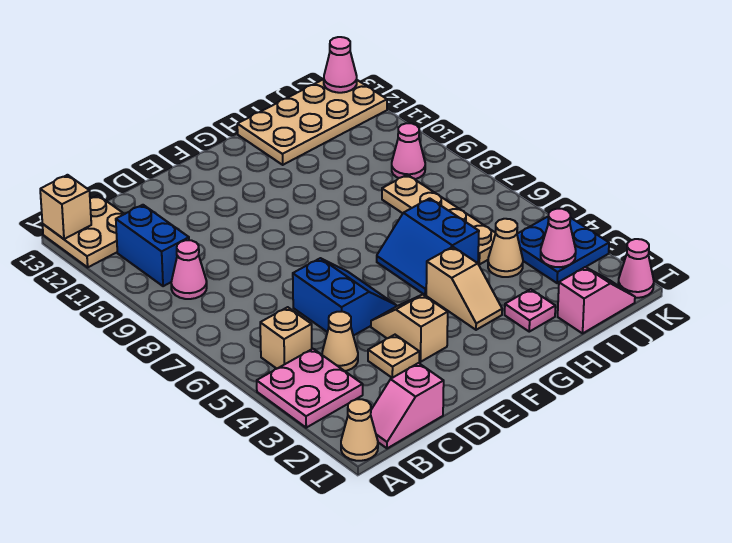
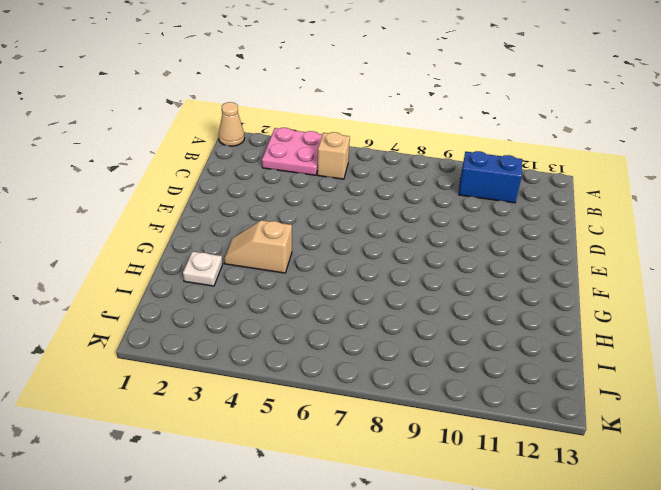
white 1x1 plate [183,251,223,286] -> pink 1x1 plate [505,289,555,332]
none -> tan 2x2 plate [43,195,124,267]
none -> pink 1x2 slope [371,363,444,448]
none -> pink 1x1 cone [171,240,207,299]

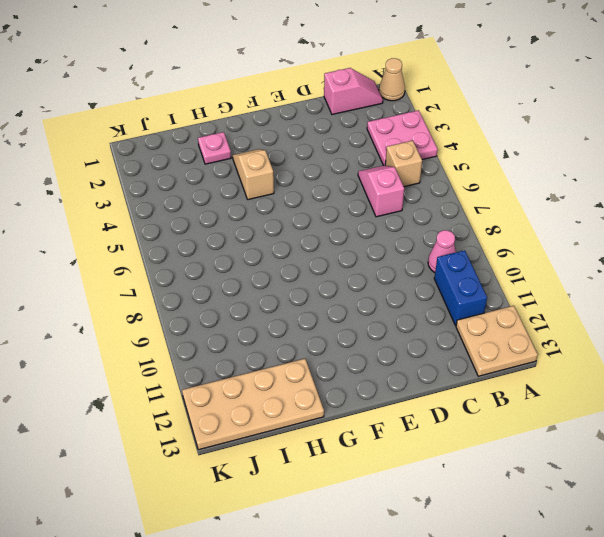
pink 1x2 slope [358,165,404,217] -> pink 1x2 slope turned to [558,267,635,333]
none -> tan 1x1 cone [322,312,358,371]
none -> tan 1x1 plate [368,335,419,378]
none -> blue 2x2 slope [293,258,396,336]

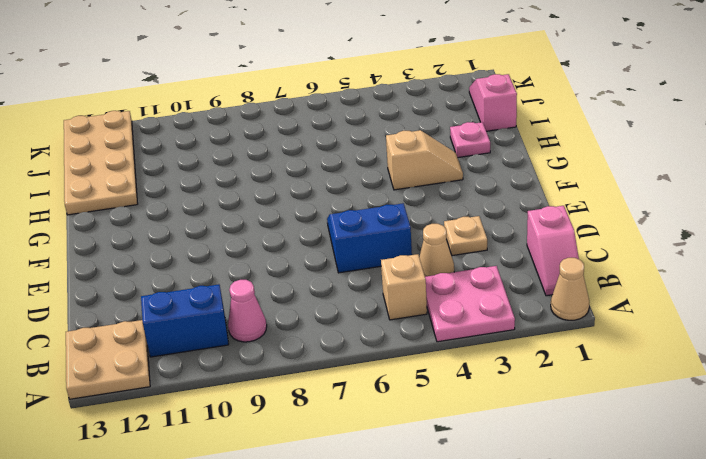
none -> tan 1x2 slope [371,295,448,362]
none -> blue 2x2 slope [377,198,479,295]
none -> tan 1x1 cone [488,219,523,277]

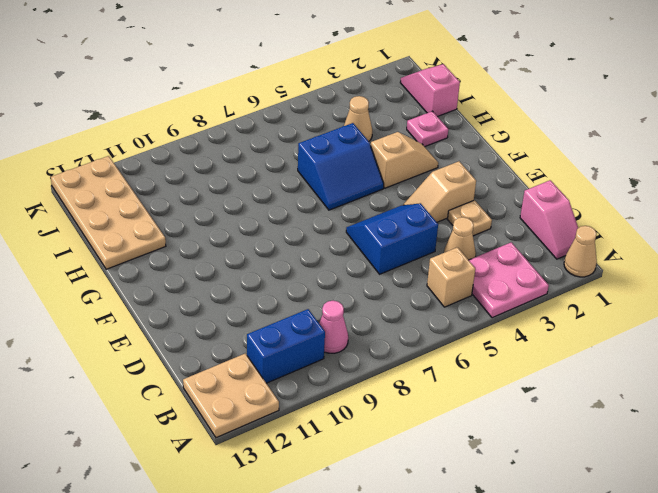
none -> tan 1x4 plate [382,175,496,264]
none -> blue 2x2 plate [517,216,609,283]
none -> pink 1x1 cone [392,123,425,179]

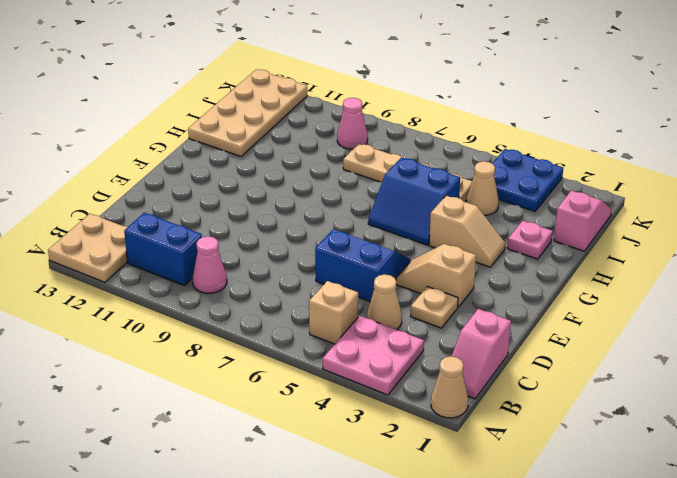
none -> pink 1x1 cone [618,239,654,298]
none -> tan 1x1 brick [40,175,91,239]
none -> pink 1x1 cone [541,209,576,267]

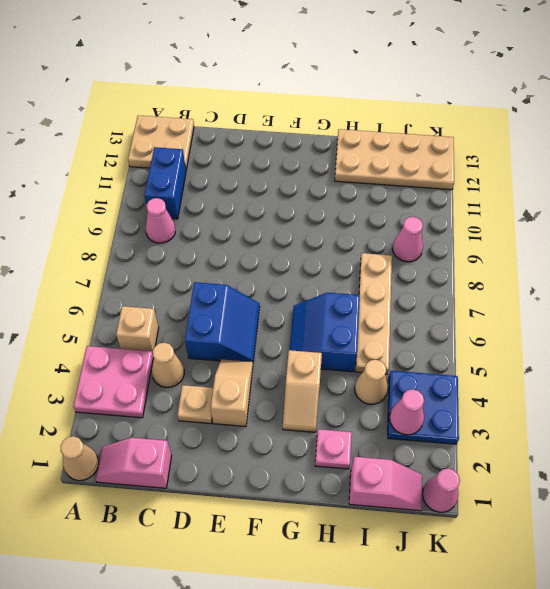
none -> tan 1x1 brick [40,175,91,239]
none -> pink 1x1 cone [324,37,357,93]

